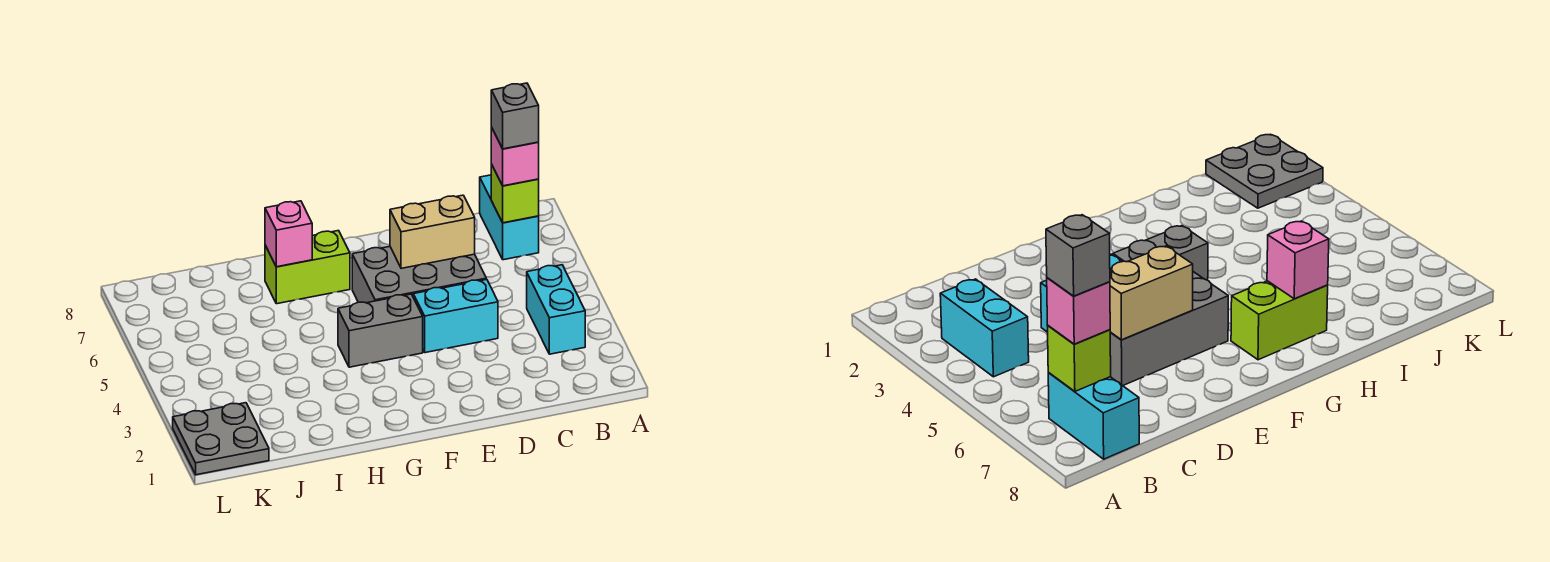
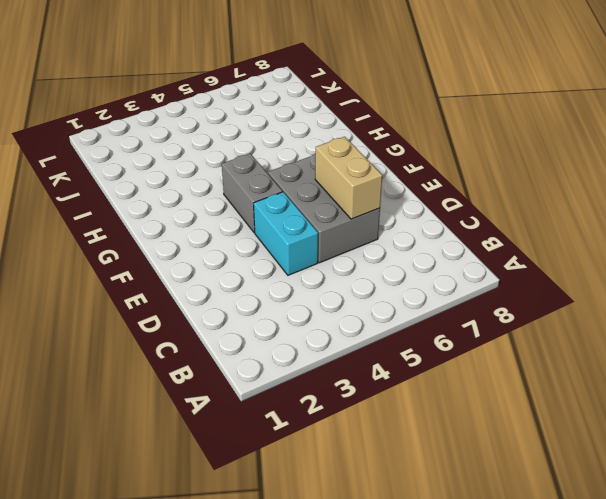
none -> cyan 1x2 brick [527,265,585,354]
none -> cyan 1x2 brick [480,175,539,260]
none -> lime 1x2 brick [265,231,350,304]

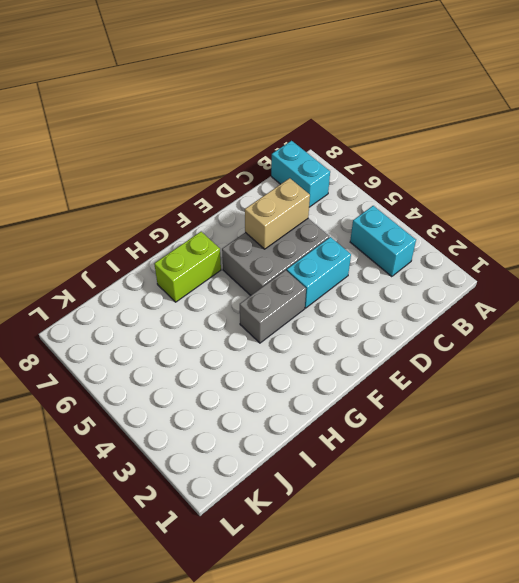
none -> grey 2x2 plate [173,403,269,475]
none -> lime 1x1 brick [491,164,539,223]
none -> pink 1x1 brick [265,201,312,267]

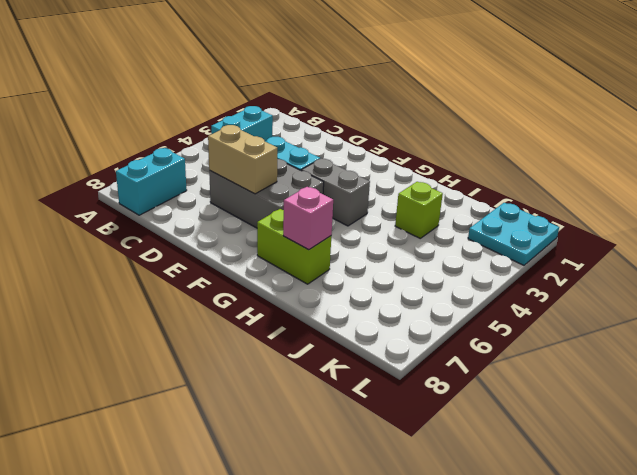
lime 1x1 brick [395,182,443,238] -> lime 1x1 brick moved to [491,164,539,223]
cyan 2x2 plate [468,203,559,265] -> grey 2x2 plate [173,403,269,475]
none -> pink 1x1 brick [491,127,539,186]
none -> grey 1x1 brick [491,83,539,149]

